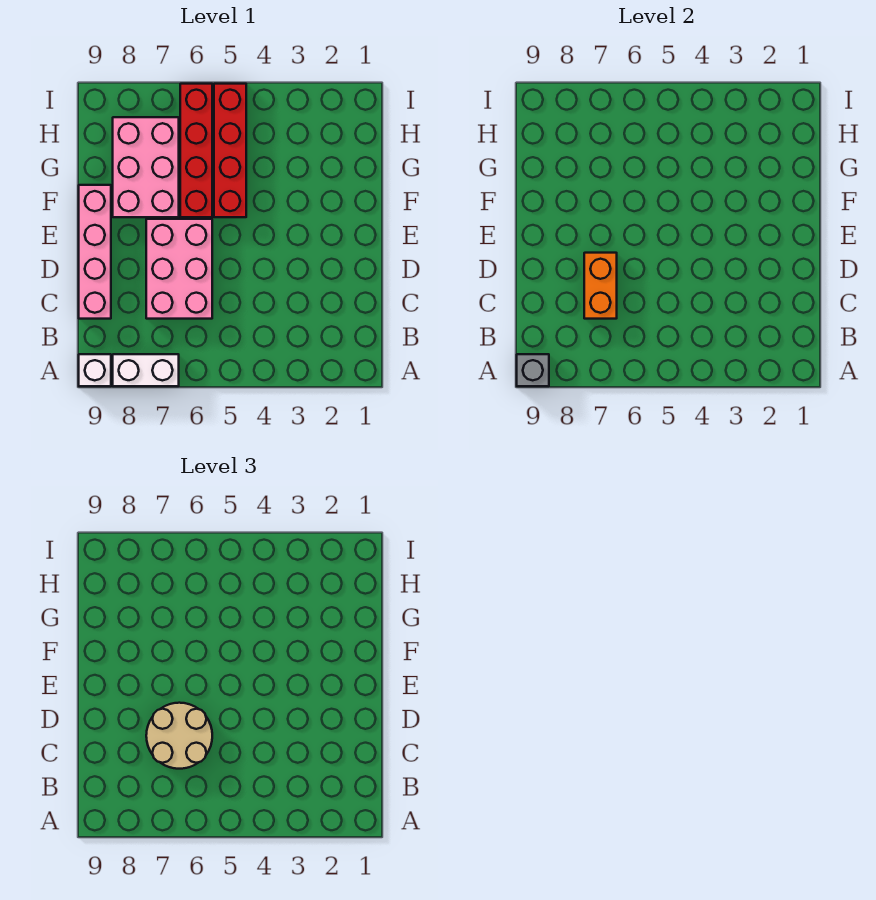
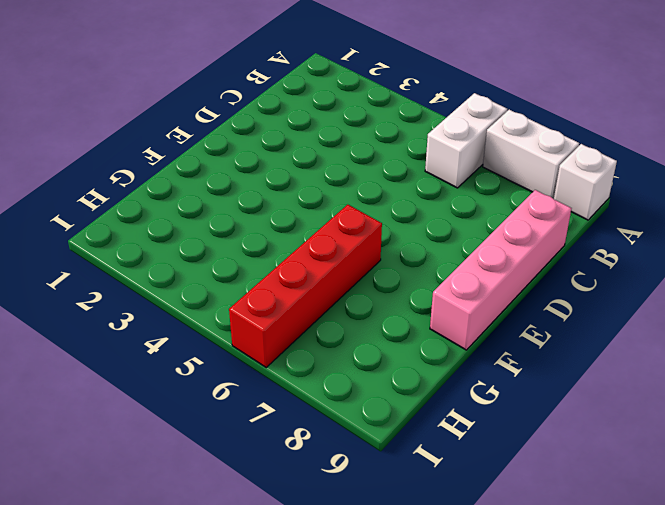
white 1x2 brick [425,93,507,188] -> none
none -> pink 2x3 brick [146,219,212,319]
none -> red 1x4 brick [214,84,246,217]

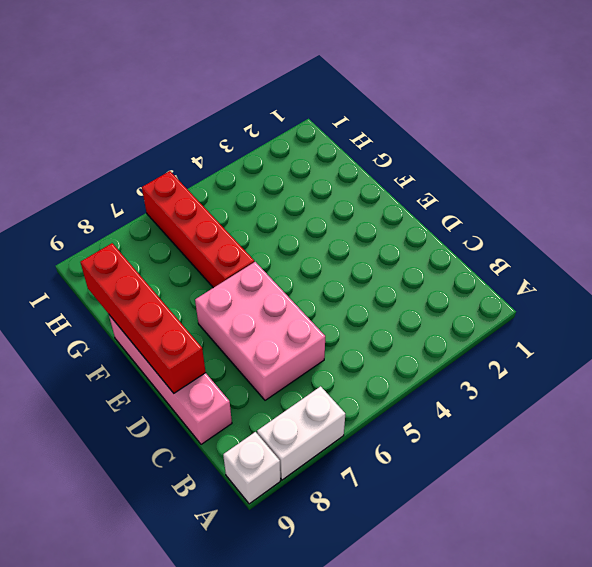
red 1x4 brick [81,243,206,393] -> red 1x4 brick moved to [214,84,246,217]
none -> pink 2x3 brick [113,117,179,217]
none -> grey 1x1 brick [517,354,549,386]

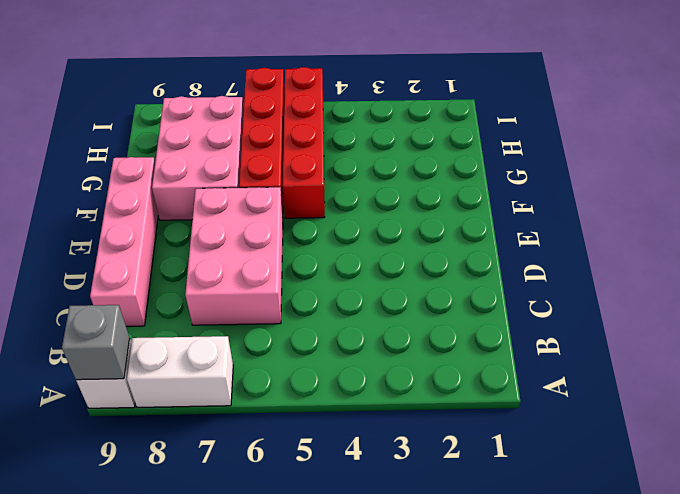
none -> orange 1x2 brick [584,253,617,319]
none -> tan 2x2 round brick [146,703,212,769]

